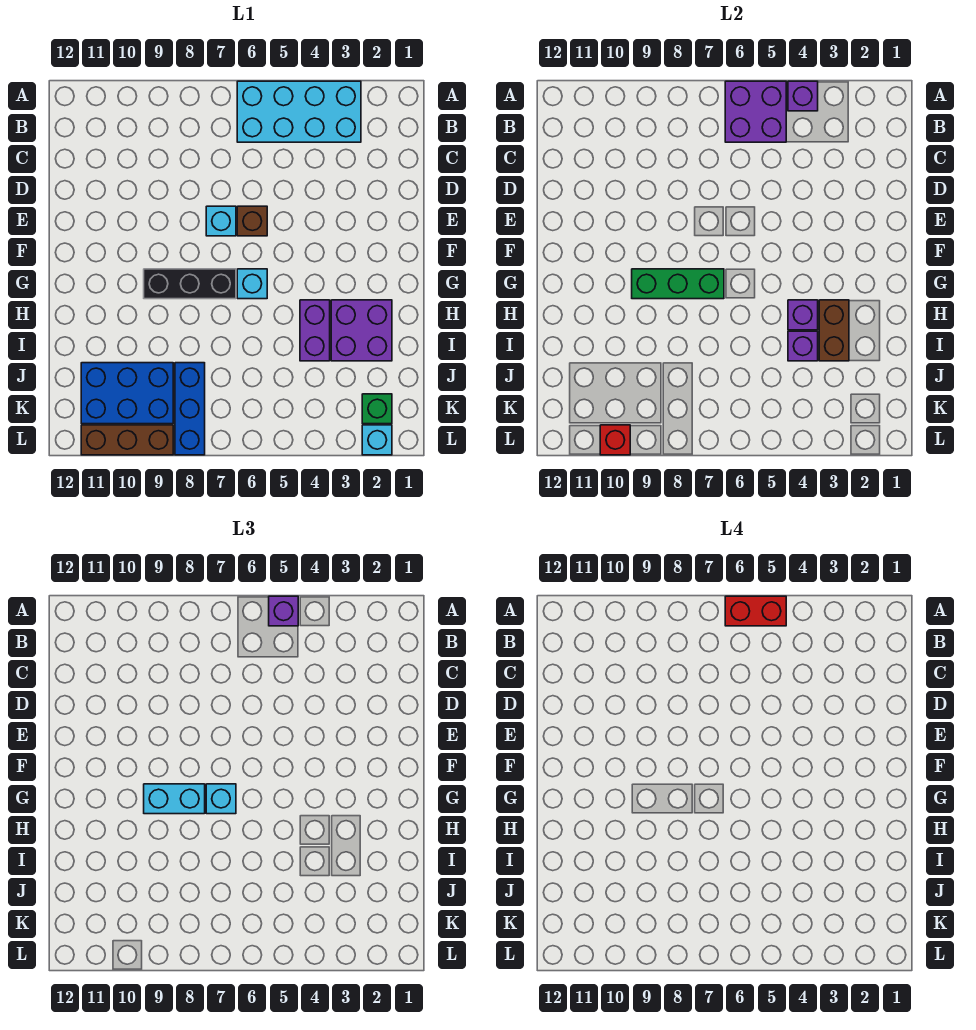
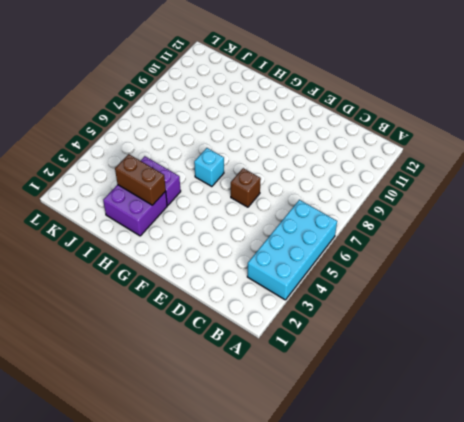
none -> cyan 1x1 brick [206,206,236,236]
none -> black 1x3 brick [144,269,236,299]
none -> blue 1x3 brick [175,363,205,455]

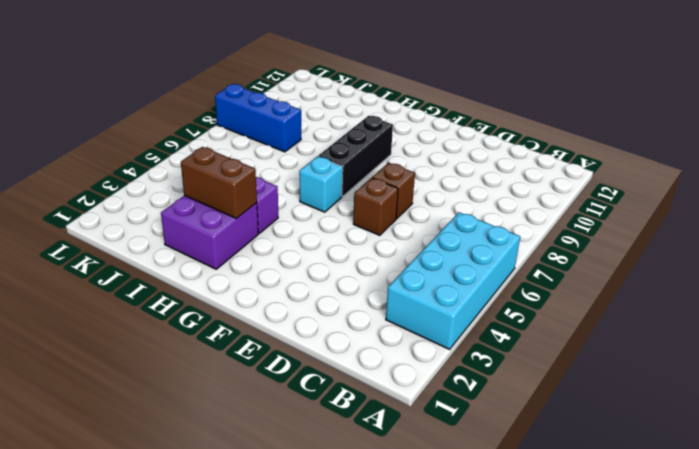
brown 1x1 brick [372,163,415,219] -> cyan 1x1 brick [206,206,236,236]
none -> blue 2x3 brick [81,363,173,424]
none -> green 1x1 brick [362,394,392,424]
none -> cyan 1x1 brick [362,425,392,455]

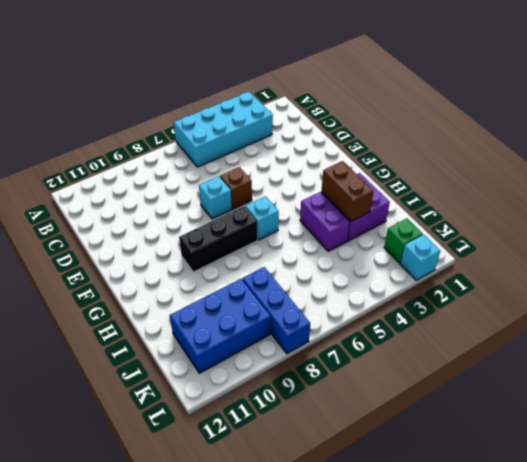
none -> brown 1x3 brick [81,425,173,455]
none -> purple 1x1 brick [788,81,818,111]
none -> purple 2x2 brick [725,81,786,142]

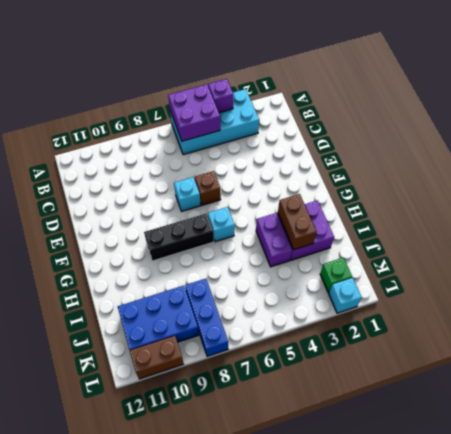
brown 1x2 brick [130,336,183,379] -> brown 1x3 brick [81,425,173,455]
none -> green 1x3 brick [632,269,724,299]
none -> purple 1x1 brick [788,300,818,330]
none -> purple 1x1 brick [788,331,818,361]

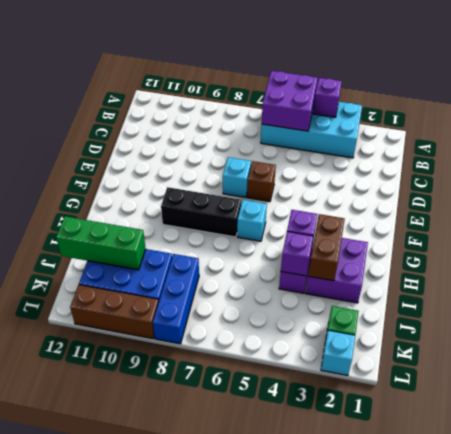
green 1x3 brick [56,216,146,270] -> green 1x3 brick moved to [632,269,724,299]
none -> red 1x1 brick [600,425,630,455]
none -> purple 1x1 brick [269,596,298,626]
none -> cyan 1x1 brick [206,784,236,814]

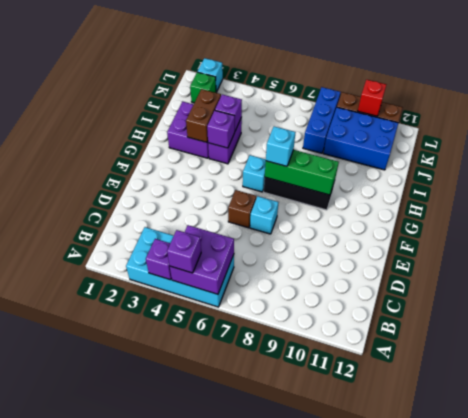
none -> cyan 1x2 brick [144,784,205,814]
none -> red 1x2 brick [725,596,786,626]

